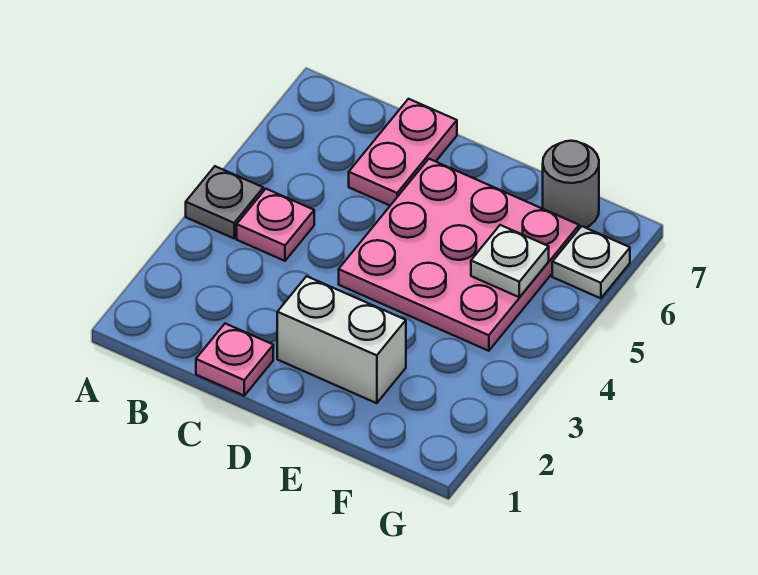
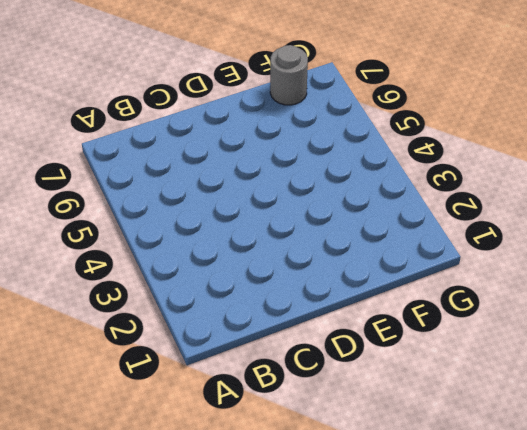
none -> grey 1x1 plate [186,166,263,238]
none -> pink 1x1 plate [237,189,314,261]

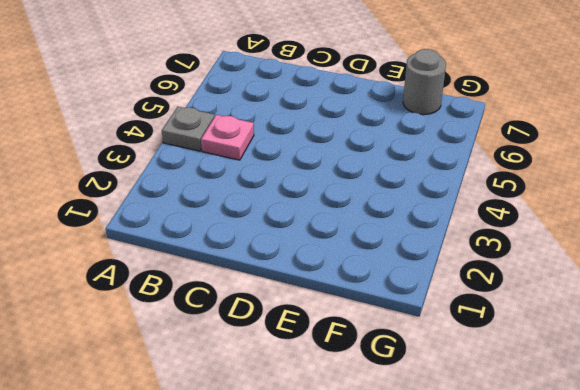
none -> pink 1x1 plate [196,324,273,396]
none -> pink 1x2 plate [349,99,457,205]

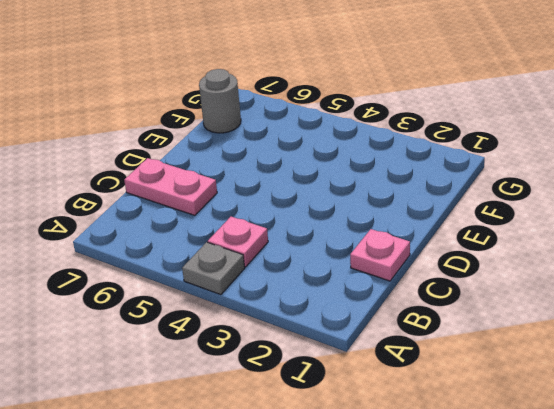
none -> white 1x2 brick [277,276,406,403]
none -> pink 3x3 plate [339,159,579,351]

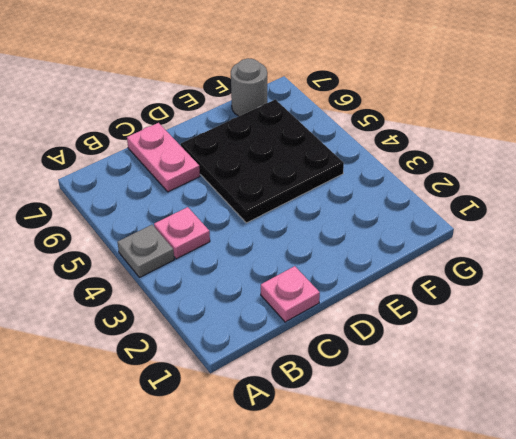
black 3x3 plate [181,99,344,223] -> pink 3x3 plate [339,159,579,351]
none -> white 1x2 brick [277,276,406,403]
none -> white 1x1 plate [552,226,630,298]

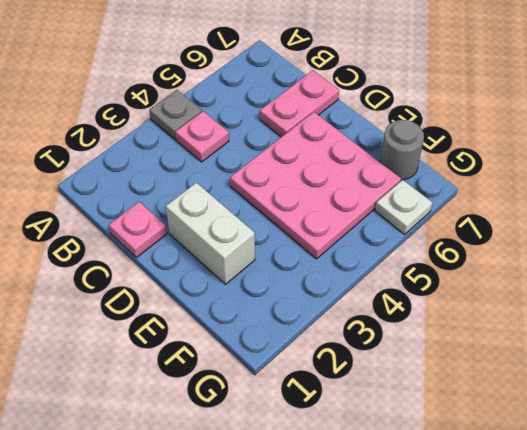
none -> white 1x1 plate [471,225,549,297]

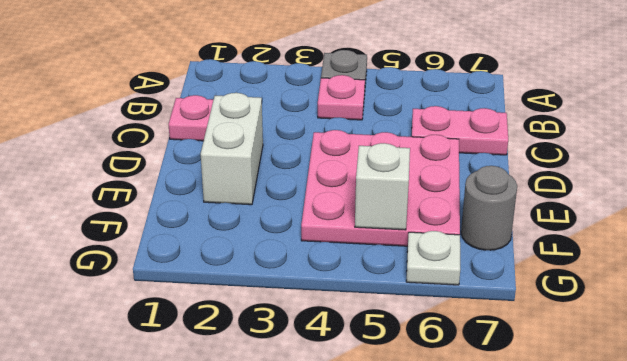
white 1x1 brick [355,143,410,230] -> white 1x1 plate [471,225,549,297]

